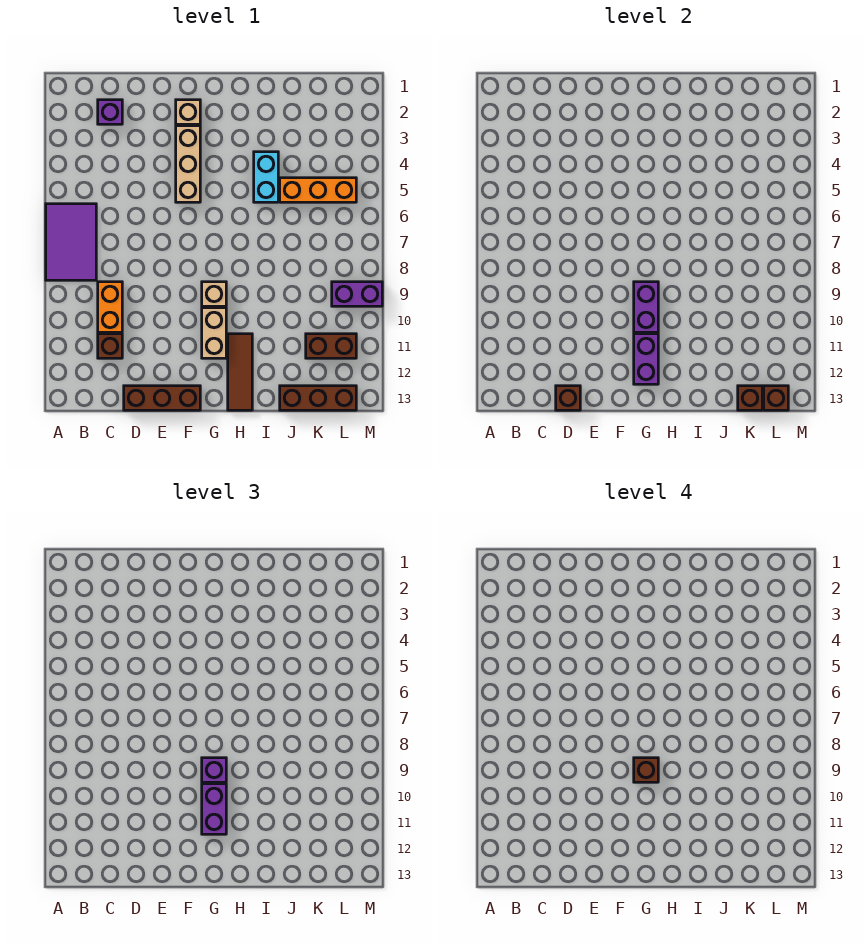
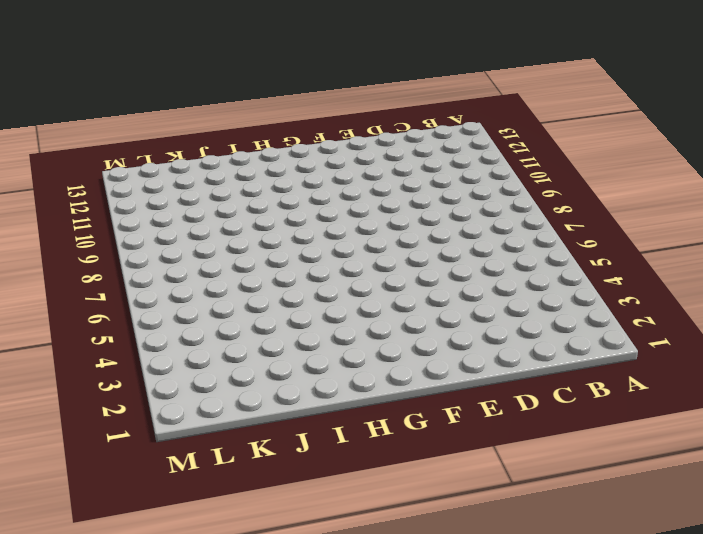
none -> purple 2x3 tile [46,204,96,280]
none -> purple 1x1 brick [98,100,122,124]
none -> orange 1x2 brick [98,282,122,332]

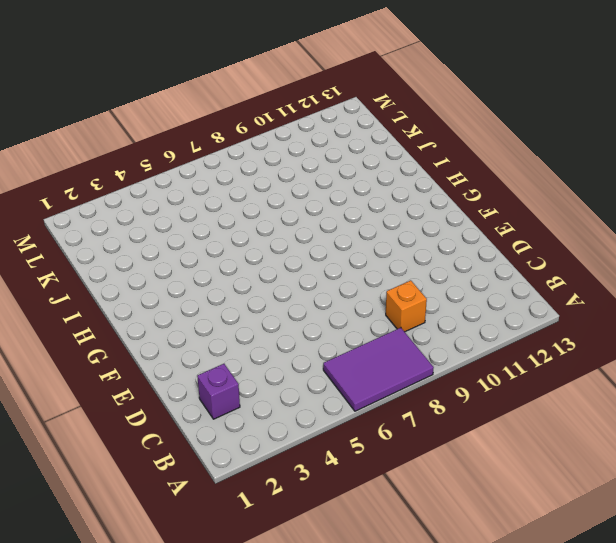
orange 1x1 brick [386,280,427,332] -> orange 1x2 brick [98,282,122,332]
none -> brown 1x1 brick [98,334,122,358]
none -> brown 1x3 brick [124,386,200,410]
none -> tan 1x1 brick [176,100,200,124]

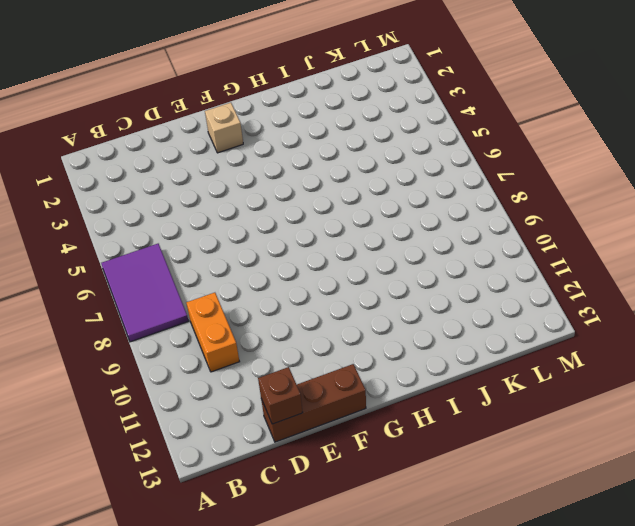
none -> purple 1x1 brick [98,100,122,124]
none -> brown 1x1 brick [98,334,122,358]
none -> tan 1x3 brick [176,126,200,202]

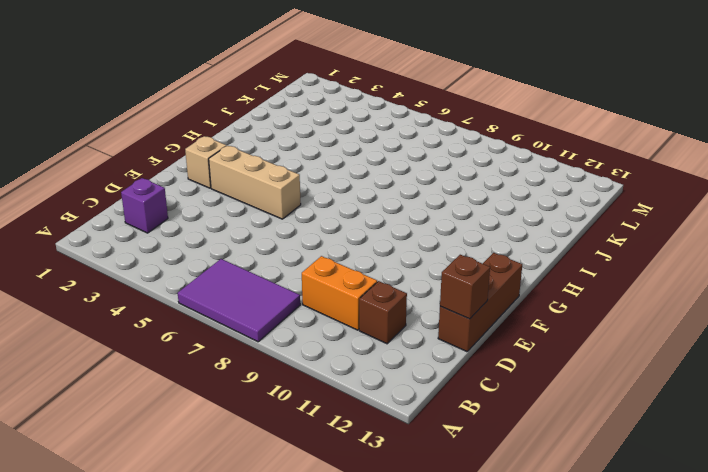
none -> tan 1x1 brick [202,282,226,306]
none -> tan 1x2 brick [202,308,226,358]
none -> brown 1x3 tile [228,334,252,410]

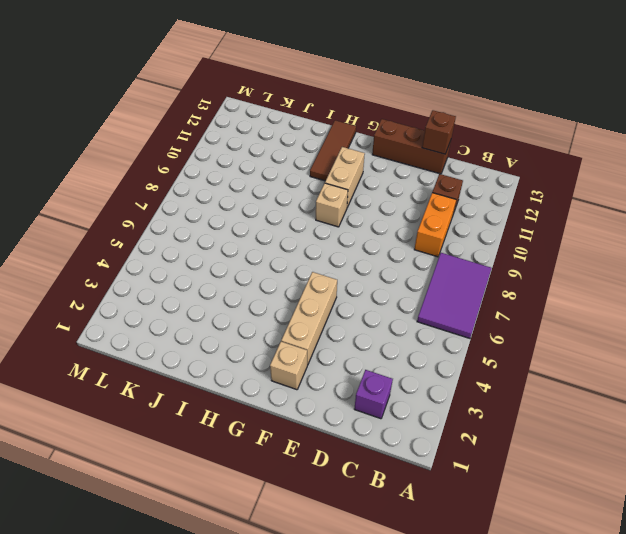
none -> cyan 1x2 brick [254,152,278,202]
none -> orange 1x3 brick [280,178,356,202]
none -> brown 1x3 brick [280,386,356,410]

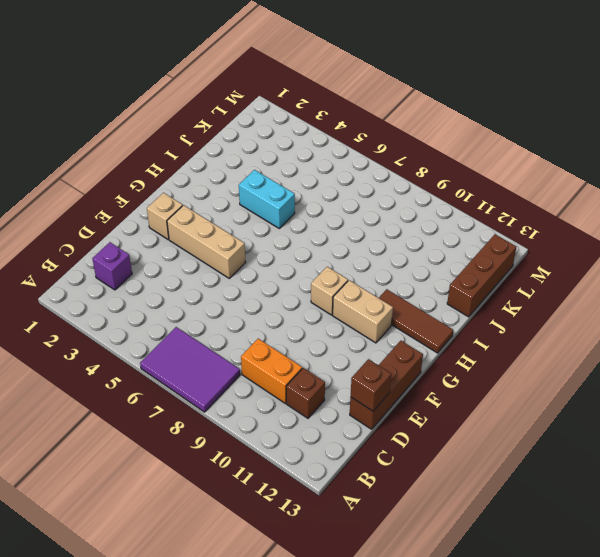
none -> orange 1x3 brick [280,178,356,202]
none -> brown 1x2 brick [306,334,356,358]
none -> purple 1x2 brick [332,282,382,306]

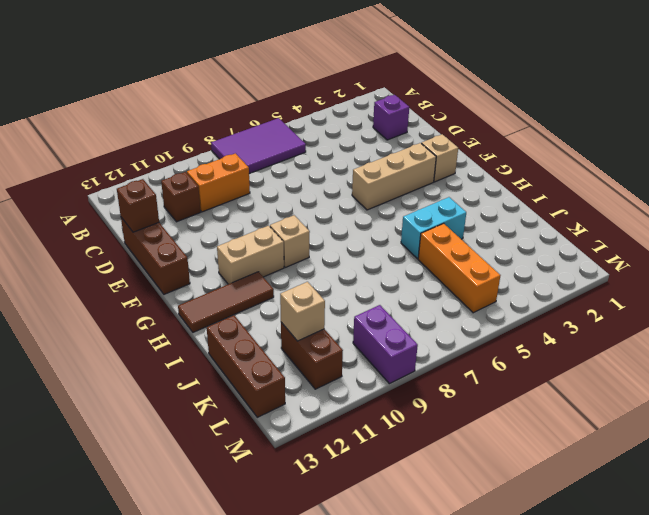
tan 1x1 brick [280,282,325,341] -> none
none -> purple 1x2 brick [634,282,658,332]
none -> purple 1x2 brick [634,334,658,384]
none -> brown 1x1 brick [738,386,762,410]

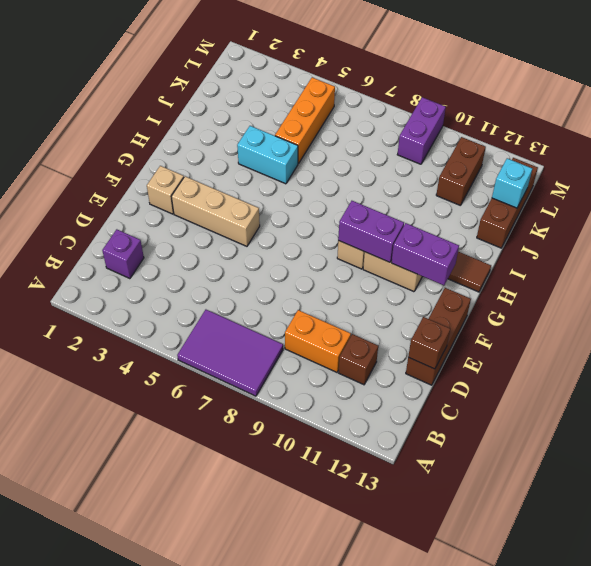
cyan 1x1 brick [492,158,532,208] -> brown 1x1 brick [738,386,762,410]
none -> brown 1x1 brick [764,386,788,410]
none -> purple 1x1 brick [202,758,226,782]
none -> purple 1x2 brick [202,784,226,834]

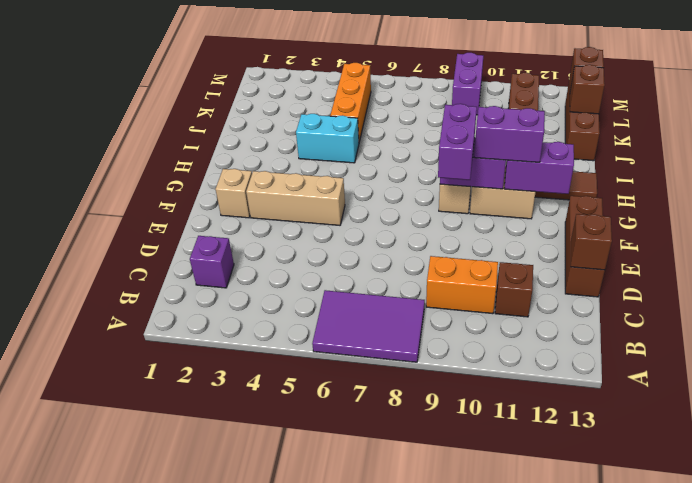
purple 1x2 brick [438,104,477,180] -> purple 1x1 brick [202,758,226,782]
none -> brown 1x1 brick [634,758,658,782]

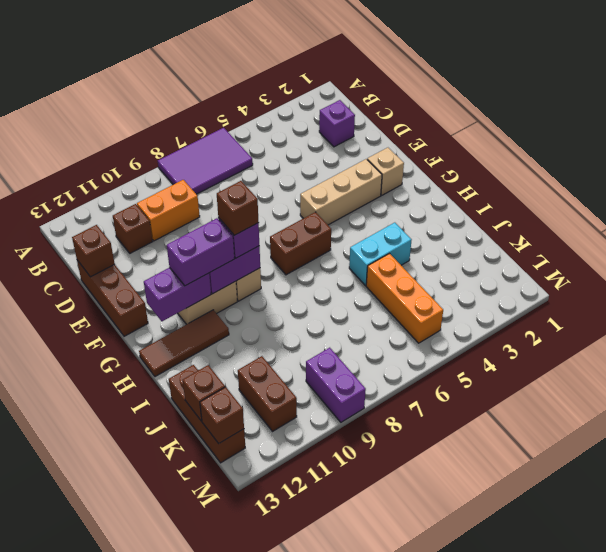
brown 1x2 brick [270,212,331,275] -> none

